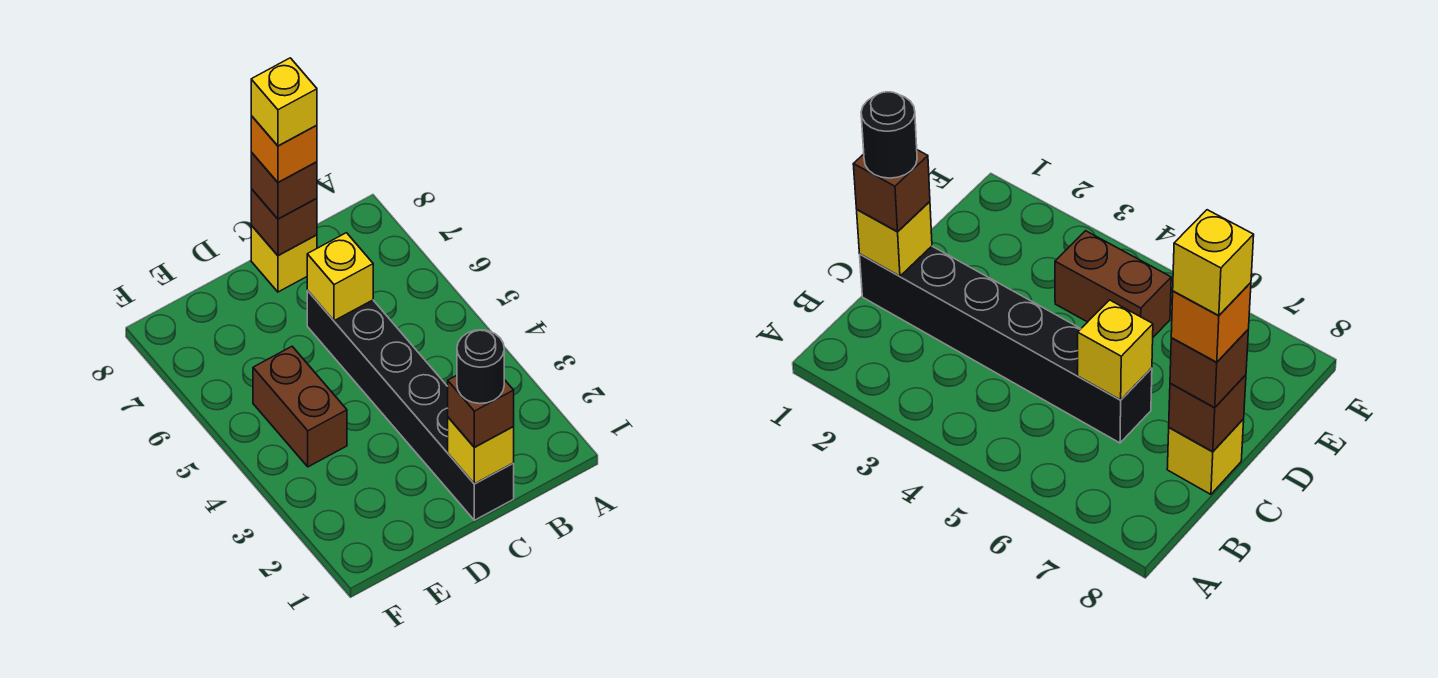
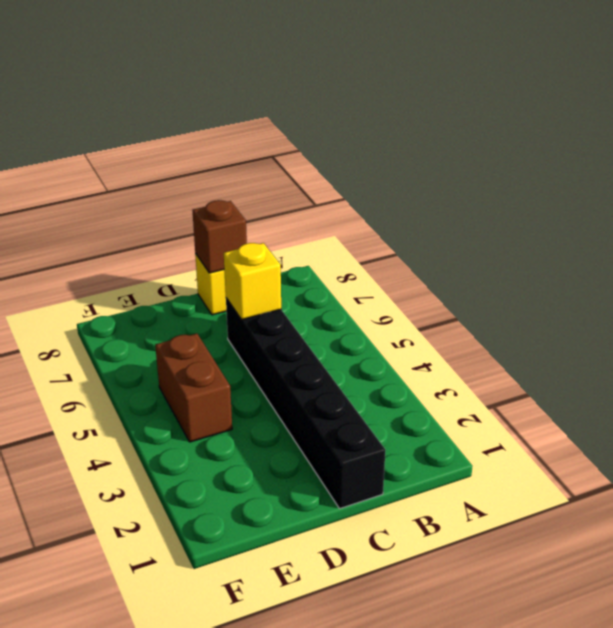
none -> yellow 1x1 brick [448,417,514,484]
none -> brown 1x1 brick [448,375,514,447]

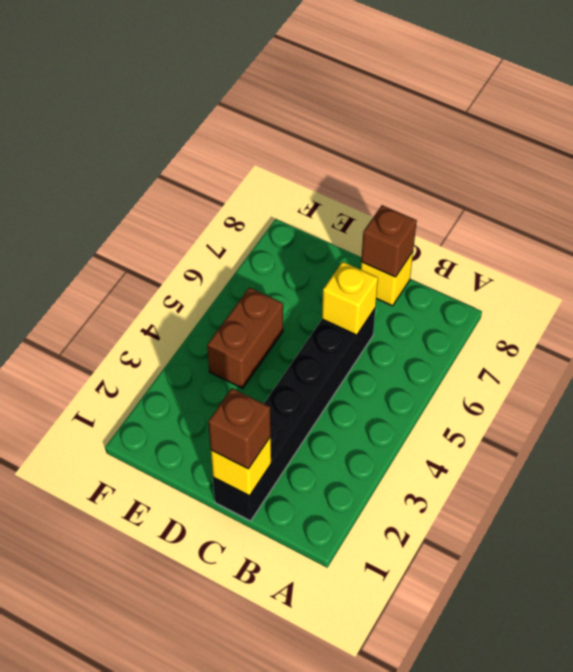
none -> brown 1x1 brick [251,152,317,219]
none -> black 1x1 round brick [457,330,504,404]

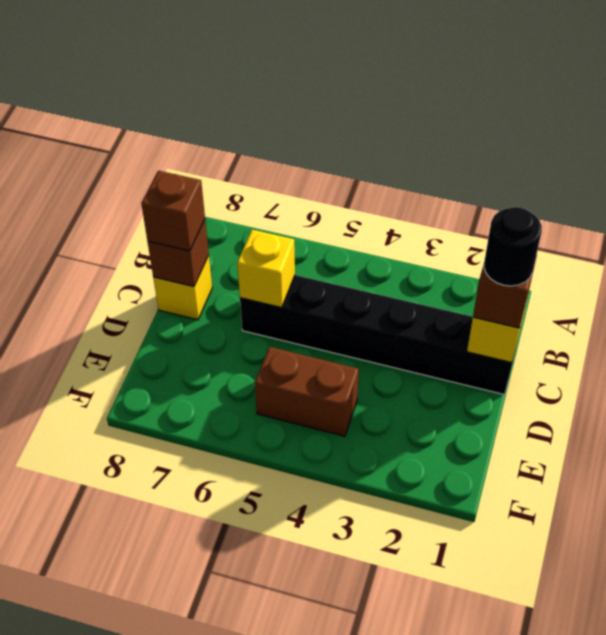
none -> orange 1x1 brick [251,116,317,182]
none -> yellow 1x1 brick [251,58,317,146]

